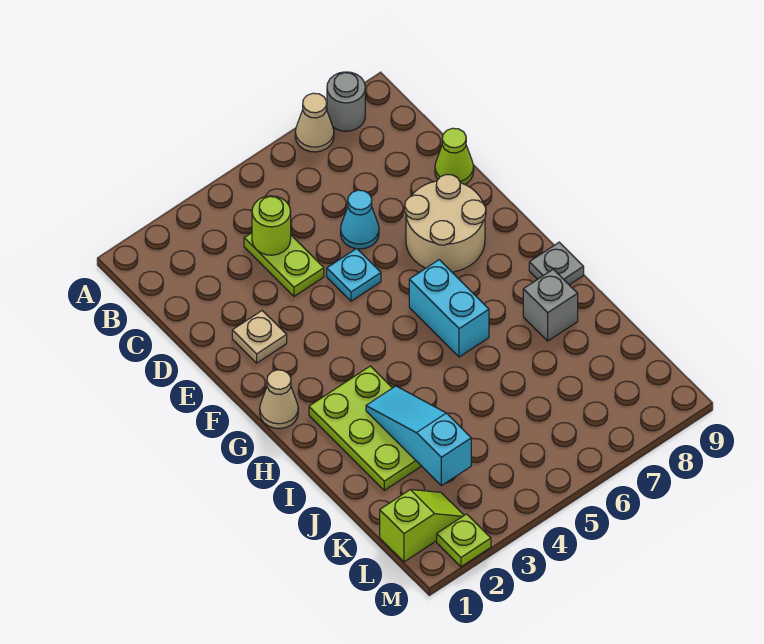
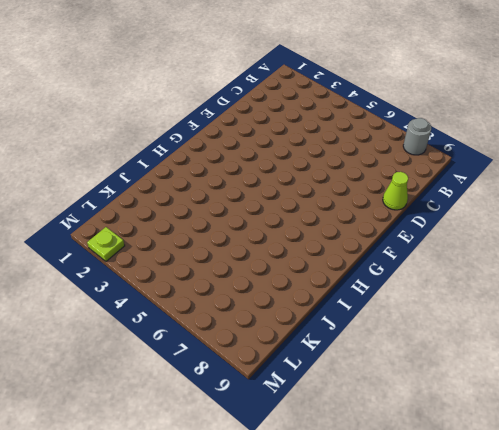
none -> tan 1x1 cone [295,93,334,152]
none -> lime 1x2 plate [244,233,324,296]
none -> cyan 1x1 cone [341,190,379,249]

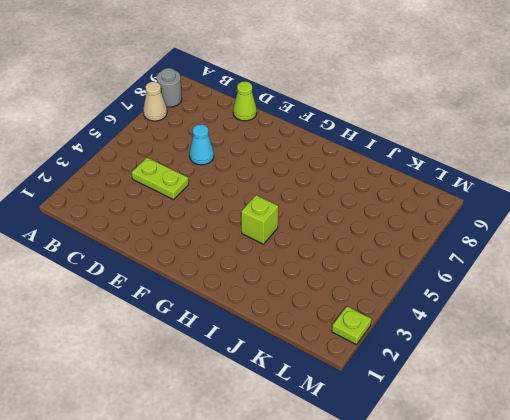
lime 1x1 brick [241,195,278,244] -> none
none -> tan 1x1 plate [232,311,287,363]
none -> cyan 1x1 plate [327,248,381,301]
none -> tan 2x2 round brick [405,174,486,272]

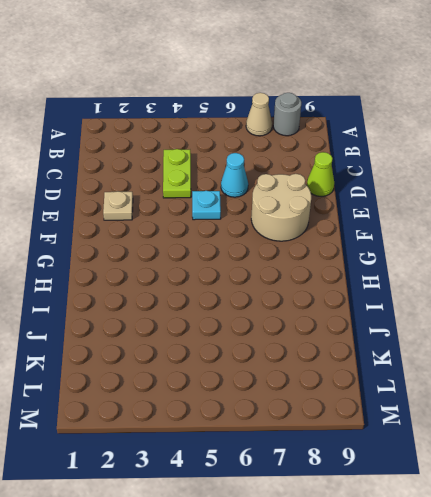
none -> tan 1x1 cone [260,370,298,429]
none -> cyan 1x2 brick [409,260,489,357]
none -> lime 2x3 plate [309,366,421,490]

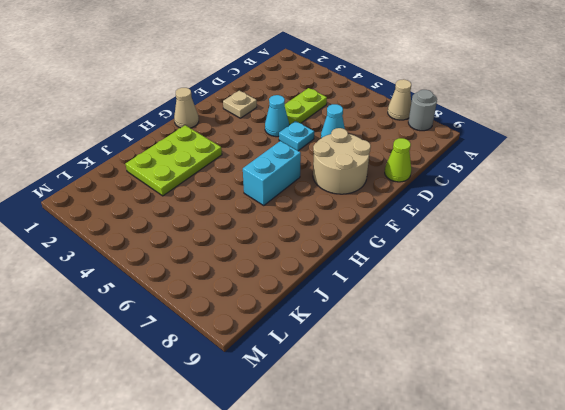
cyan 1x1 cone [265,95,289,137] -> none
none -> grey 1x1 plate [529,242,584,285]
none -> grey 1x1 brick [523,269,578,341]
none -> lime 1x2 slope [380,490,464,562]

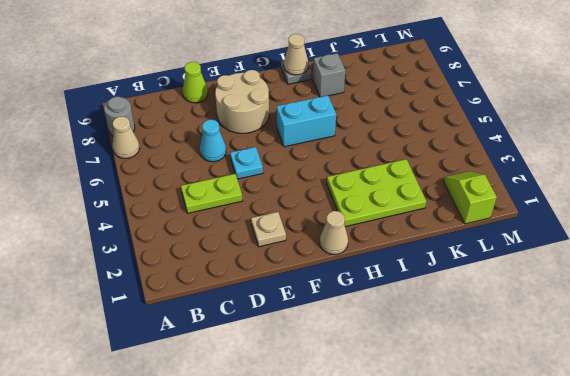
tan 1x1 cone [284,34,309,75] -> none
none -> lime 1x1 plate [437,514,491,567]
none -> lime 1x1 round brick [252,196,291,255]
none -> cyan 1x3 slope [366,386,471,486]

